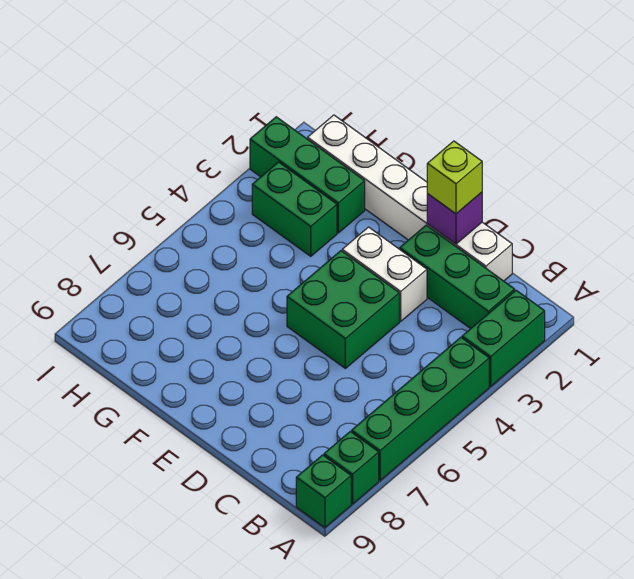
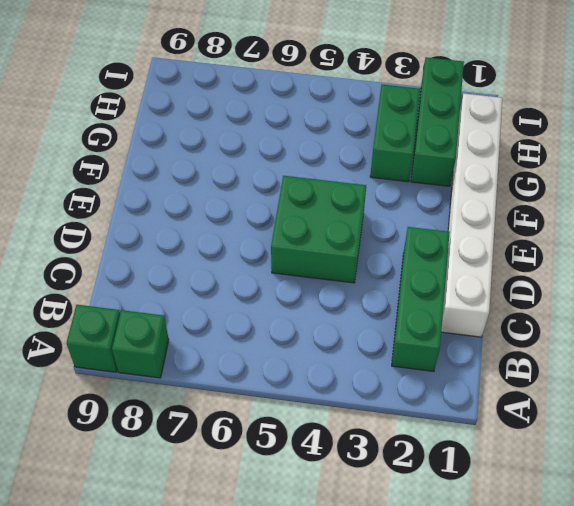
none -> green 1x2 brick [462,290,545,386]
none -> green 1x4 brick [352,337,489,481]
none -> white 1x2 brick [342,227,427,321]

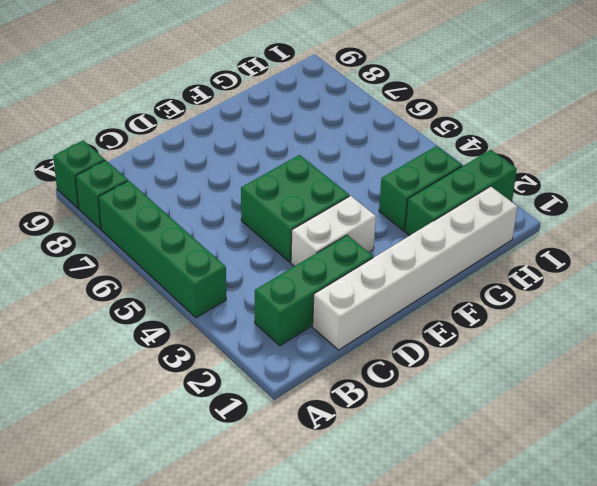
none -> green 1x2 brick [462,290,545,386]
none -> purple 1x1 brick [427,192,482,244]
none -> lime 1x1 brick [427,141,482,214]

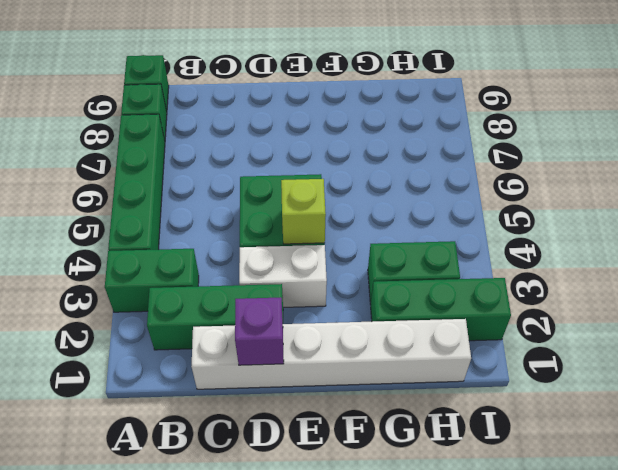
green 1x2 brick [105,249,199,312] -> green 1x2 brick turned to [462,290,545,386]
lime 1x1 brick [281,179,326,244] -> lime 1x1 brick moved to [427,141,482,214]

